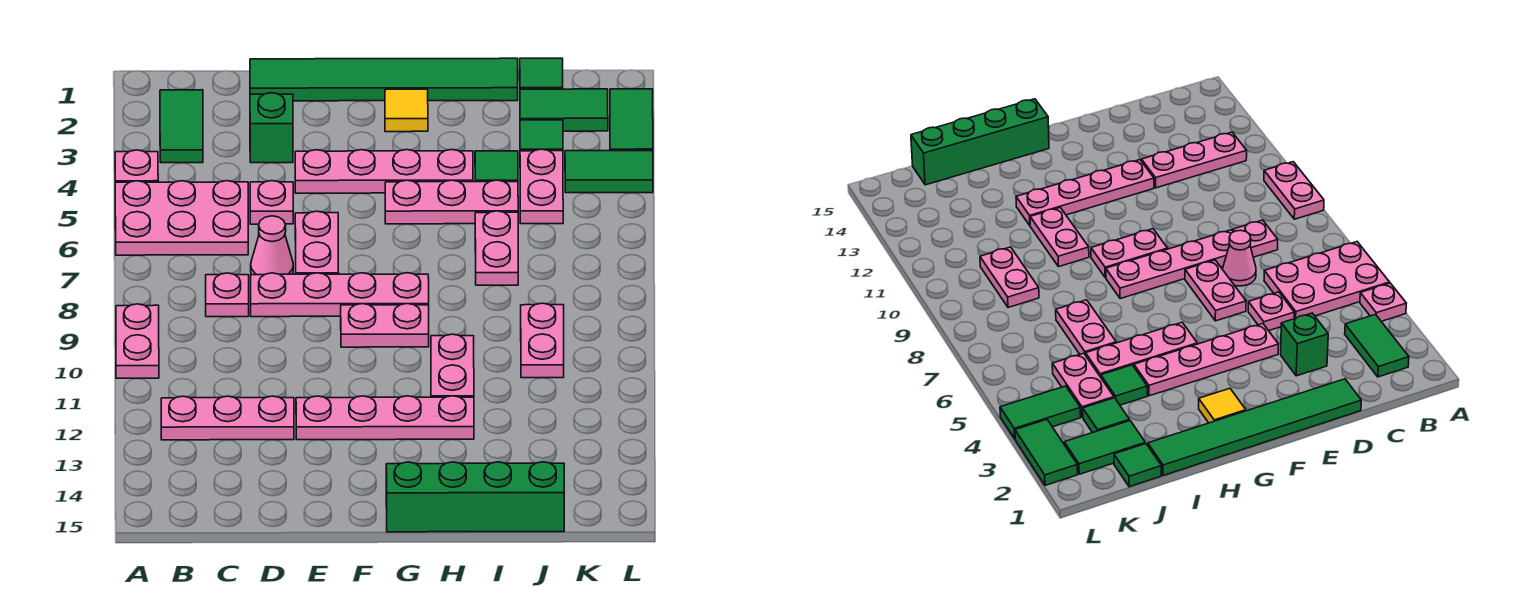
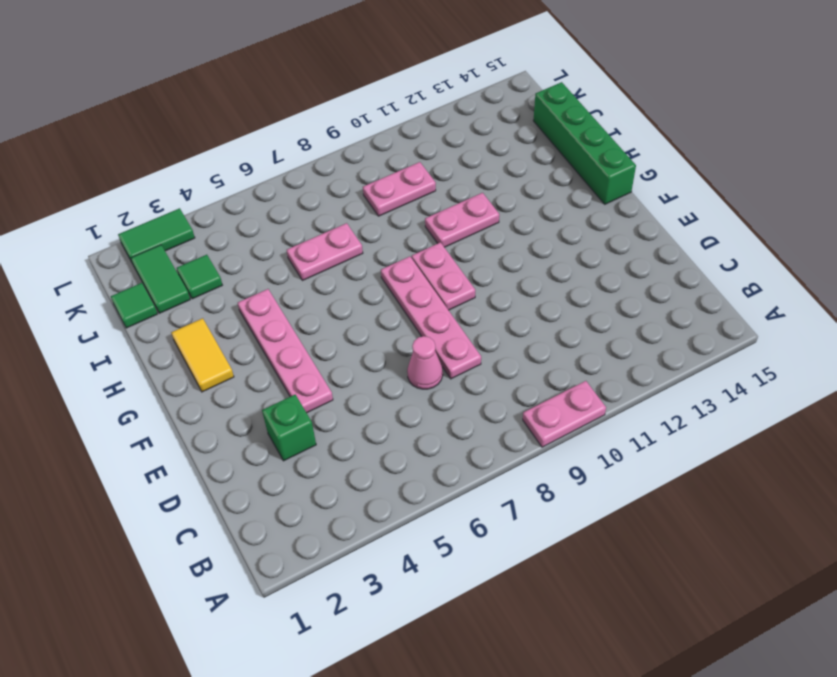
yellow 1x2 tile [171,318,234,392] -> yellow 1x1 tile [385,89,428,132]
none -> pink 1x1 plate [115,150,158,182]
none -> pink 2x3 plate [115,181,248,255]
none -> green 1x2 tile [160,90,203,163]

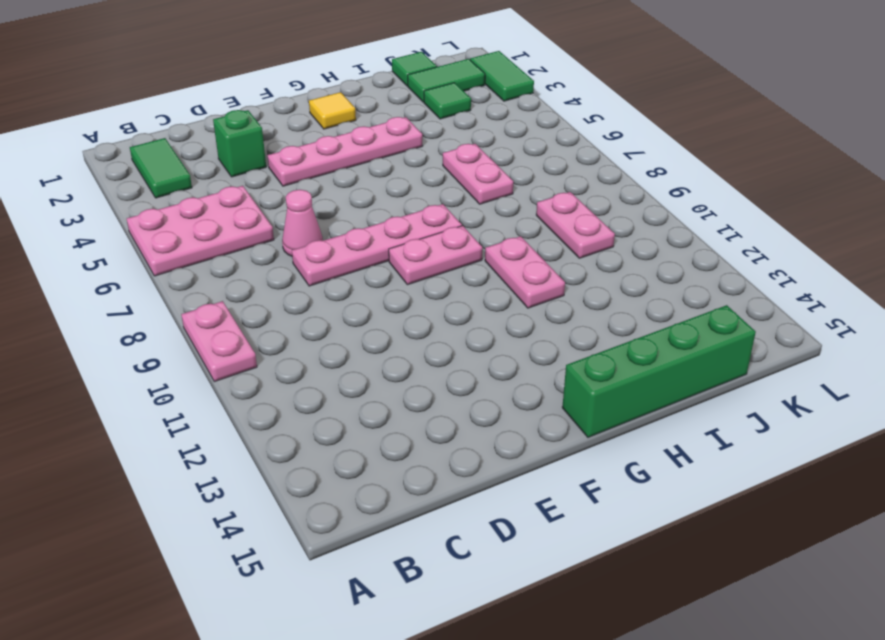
none -> pink 1x1 plate [115,150,158,182]
none -> pink 1x3 plate [161,396,294,440]
none -> pink 1x1 plate [206,273,249,317]

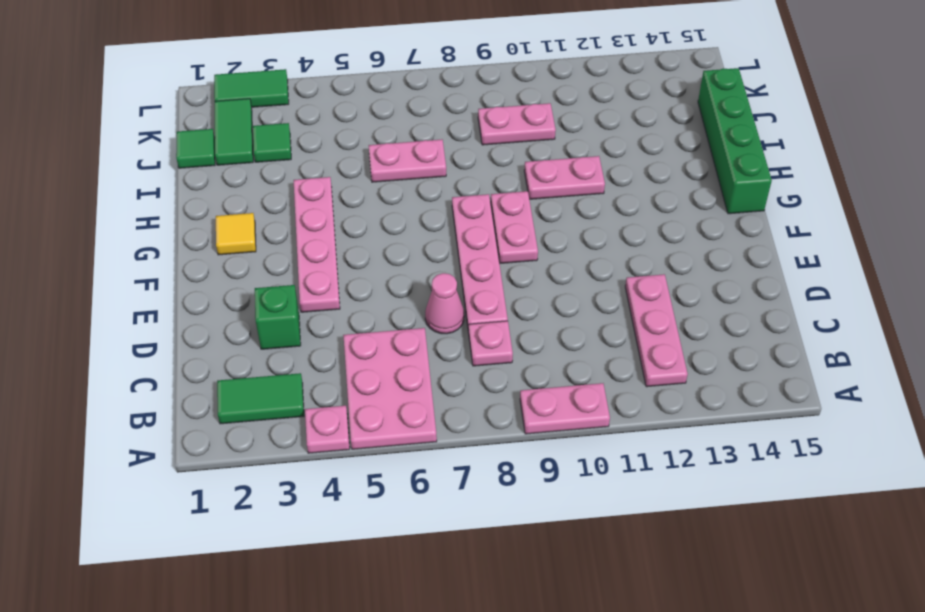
none -> green 1x6 tile [250,58,518,101]
none -> pink 1x1 plate [250,181,293,224]
none -> pink 1x2 plate [295,211,339,274]

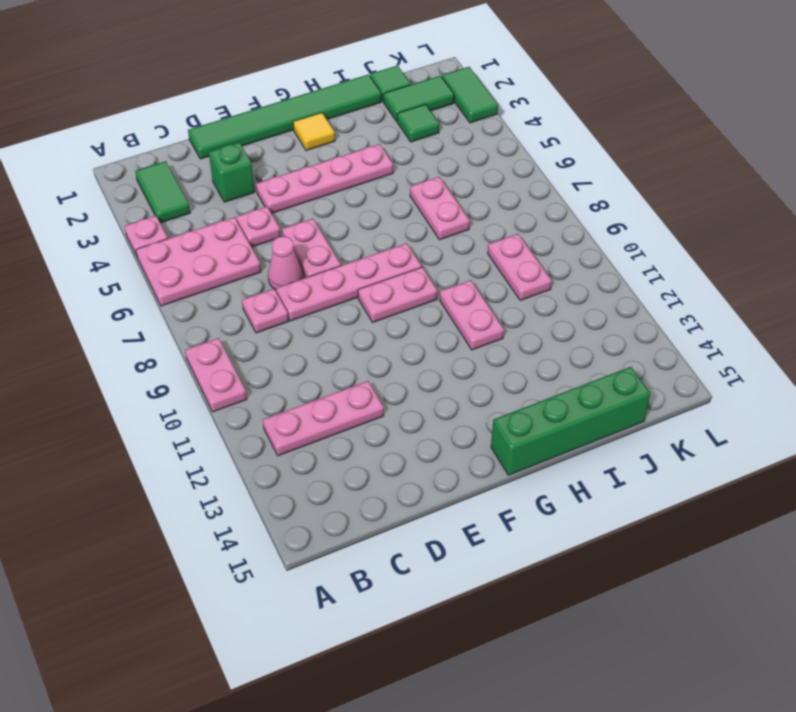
none -> pink 1x4 plate [296,396,474,440]
none -> pink 1x3 plate [385,180,518,224]
none -> green 1x1 tile [475,151,518,182]

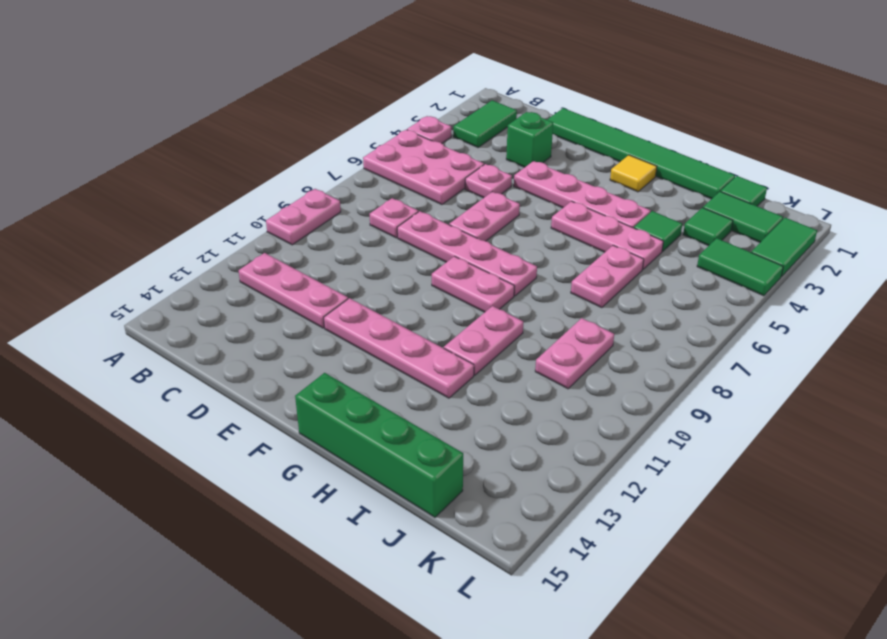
none -> pink 1x1 cone [251,216,293,275]
none -> pink 1x2 plate [520,149,563,224]

